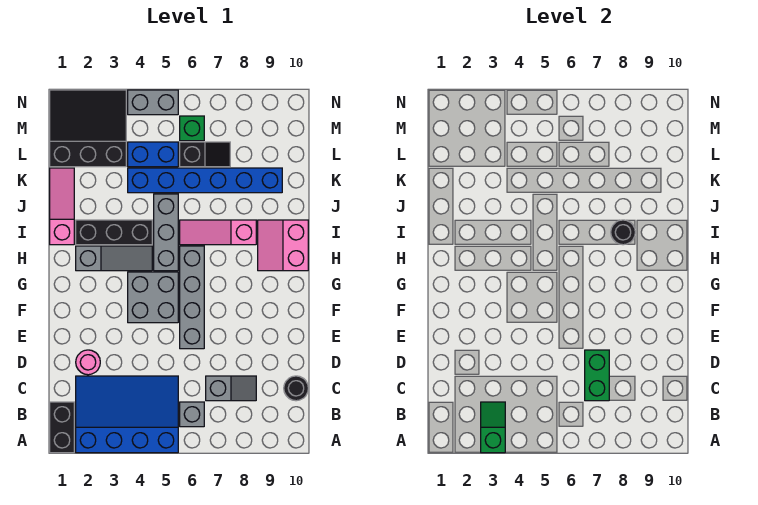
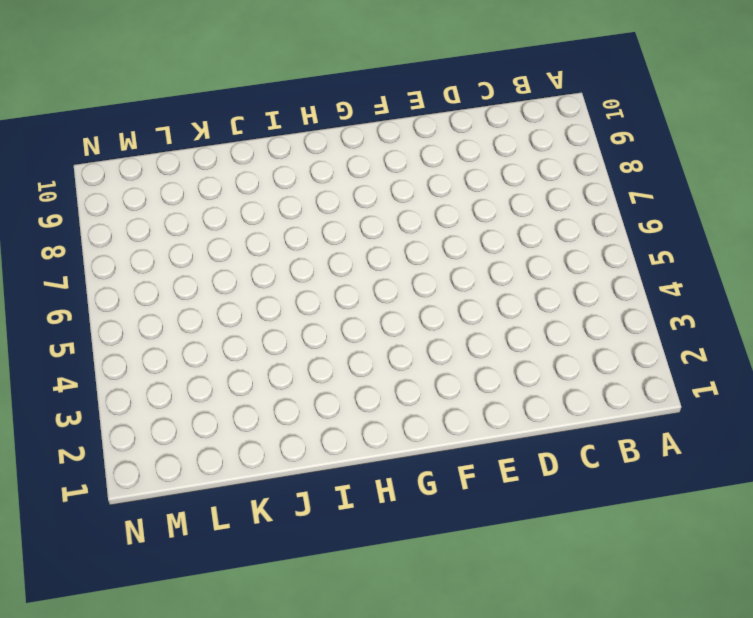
none -> black 1x2 brick [50,402,74,453]
none -> blue 3x4 slope [76,376,178,453]
none -> grey 1x1 brick [180,402,204,427]

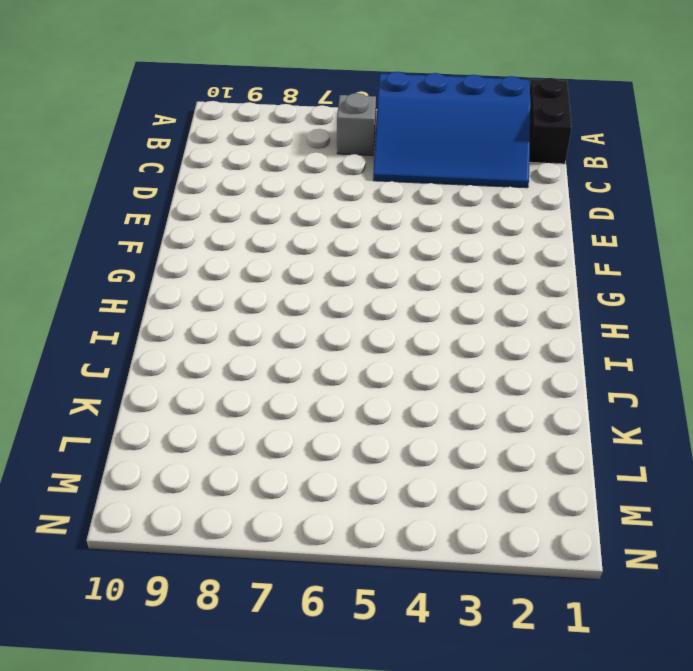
none -> grey 1x2 slope [206,376,256,401]
none -> black 1x1 round brick [284,376,308,401]
none -> pink 1x1 round brick [76,350,100,375]

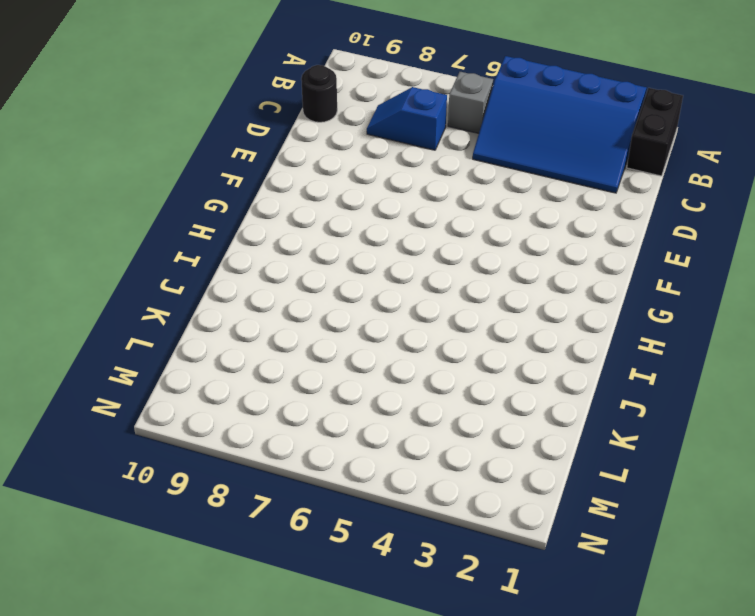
blue 1x2 slope [367,87,447,150] -> grey 1x2 slope [206,376,256,401]
none -> pink 1x1 round brick [76,350,100,375]
none -> grey 1x4 brick [180,246,204,349]
none -> grey 2x2 brick [128,272,178,323]

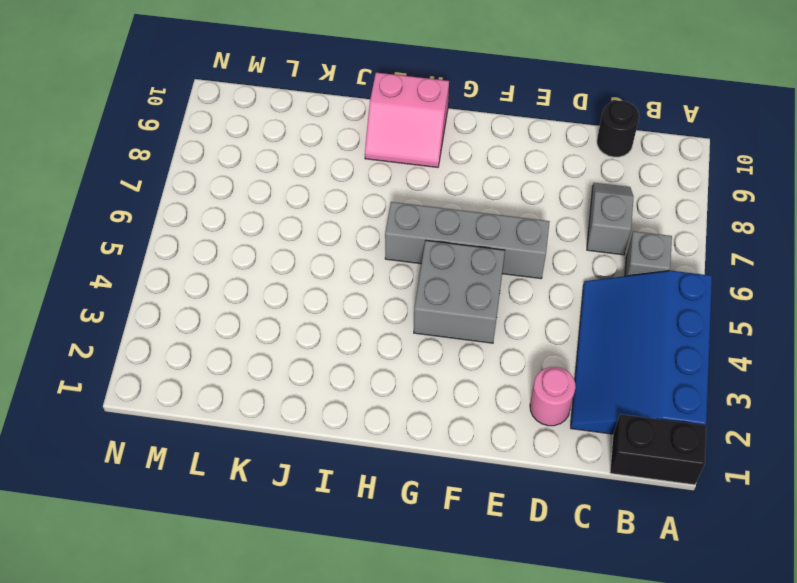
none -> grey 1x3 slope [76,246,152,271]
none -> grey 1x3 brick [154,194,178,271]
none -> pink 1x3 slope [50,168,74,245]

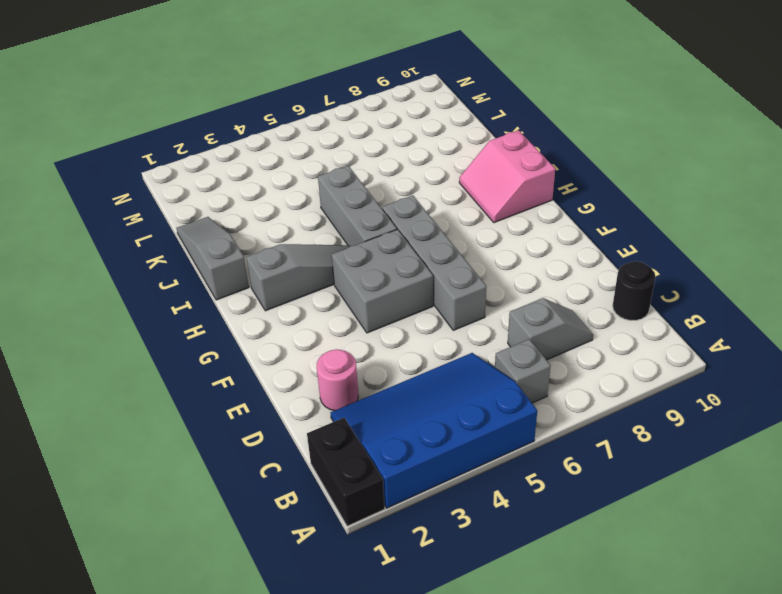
grey 1x3 slope [176,217,249,300] -> pink 1x3 slope [50,168,74,245]
none -> black 1x3 brick [76,220,152,245]
none -> pink 1x3 slope [180,220,256,245]
none -> blue 1x6 brick [128,168,282,193]

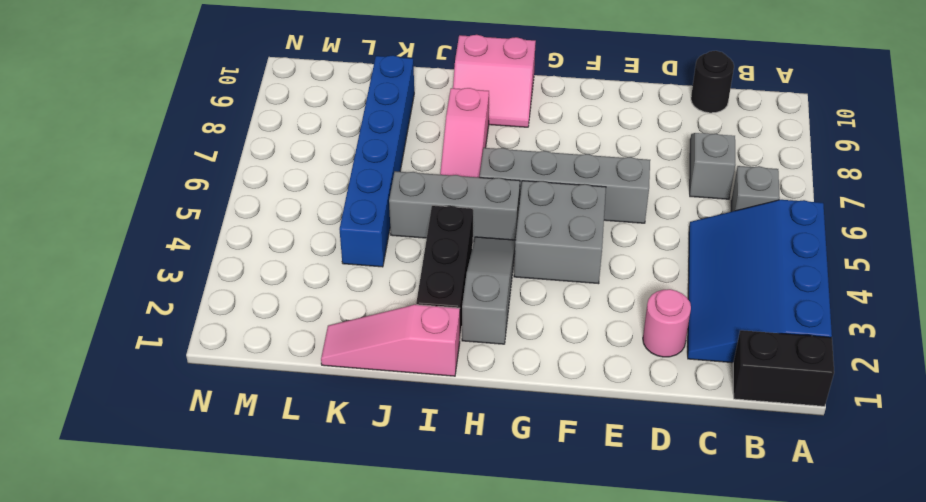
none -> black 3x3 slope [50,90,126,167]
none -> blue 1x2 brick [128,142,178,167]
none -> black 1x2 slope [180,142,230,167]

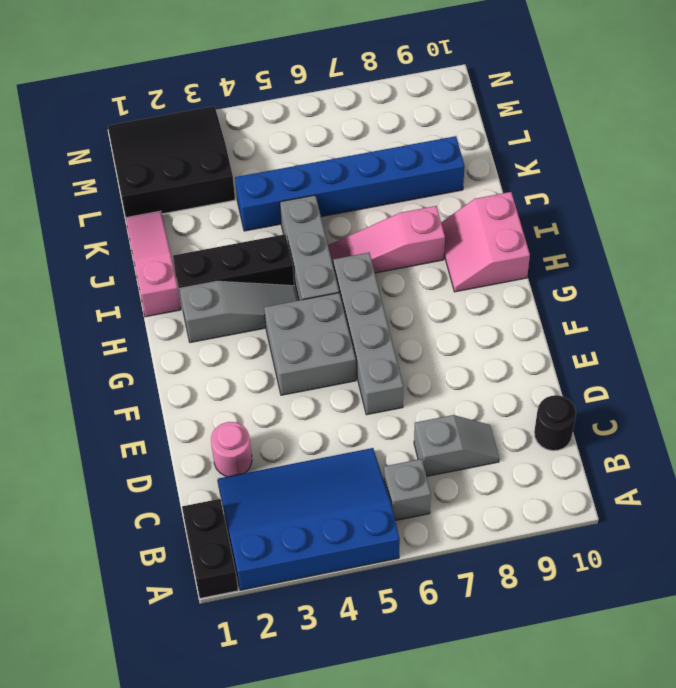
none -> blue 1x2 brick [128,142,178,167]
none -> black 1x2 slope [180,142,230,167]
none -> green 1x1 brick [180,116,204,141]

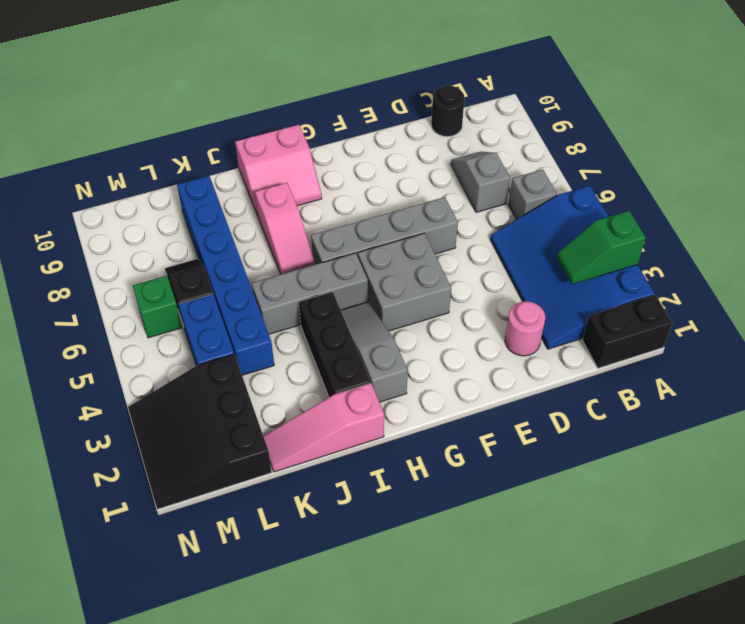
none -> grey 1x2 brick [128,90,178,115]
none -> green 1x2 brick [585,350,609,401]
none -> black 1x1 round brick [611,220,635,245]

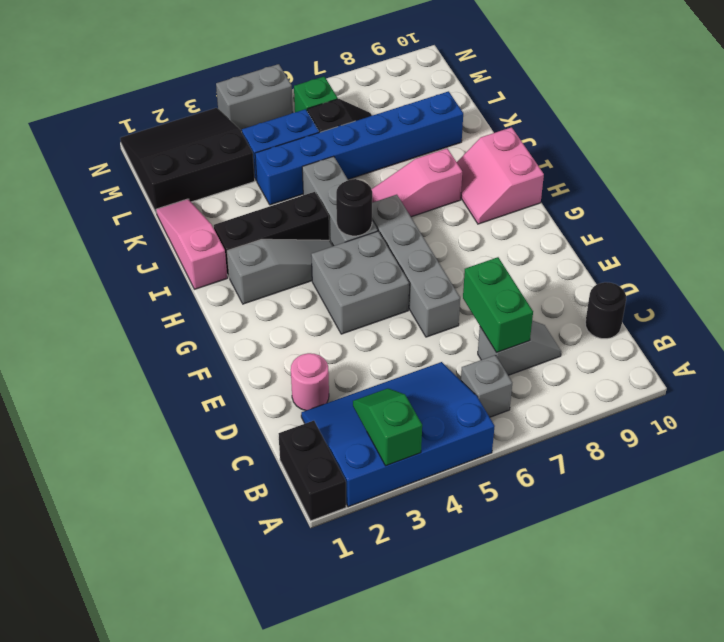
black 1x1 round brick [336,179,372,236] -> black 1x1 round brick moved to [611,220,635,245]

